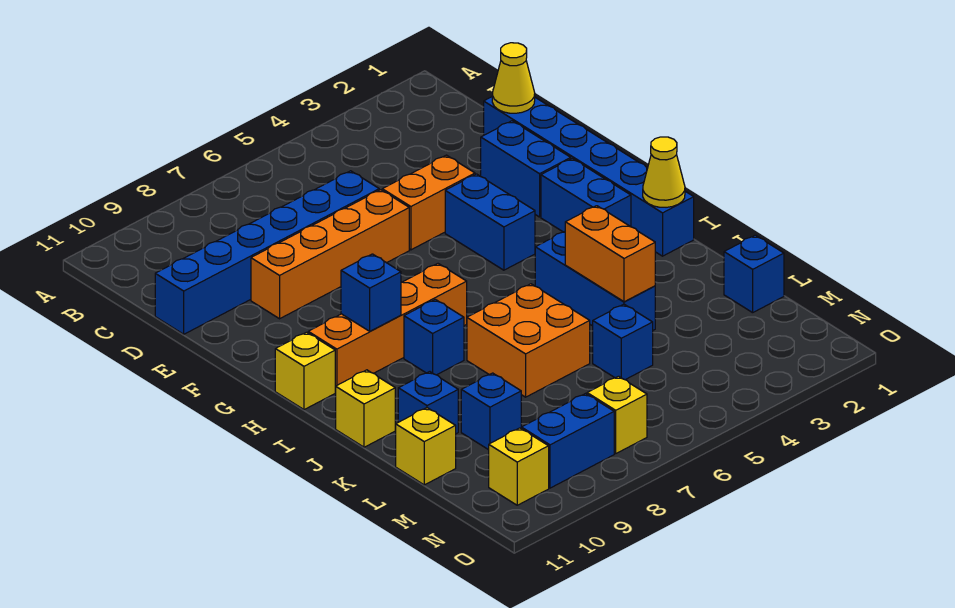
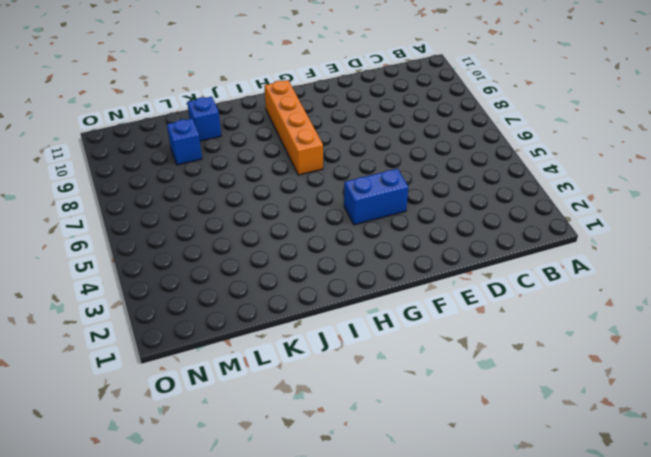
none -> blue 1x6 brick [484,97,694,256]
none -> blue 1x6 brick [155,171,379,334]
none -> blue 1x2 brick [481,121,571,217]

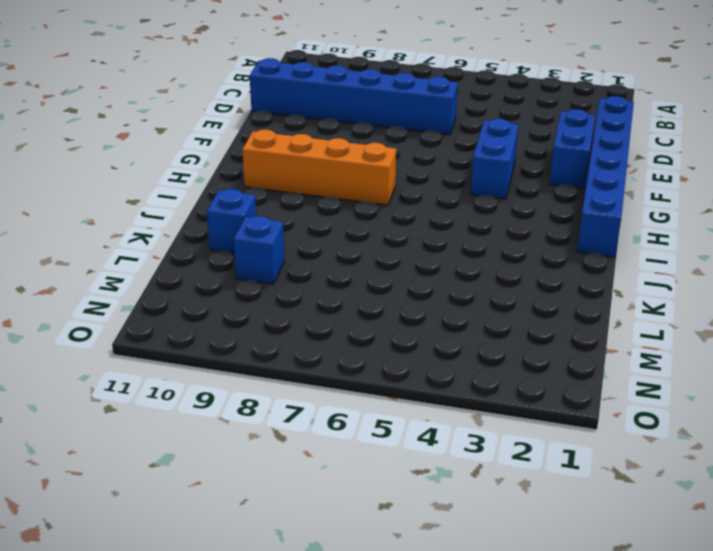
none -> orange 1x2 brick [382,155,475,250]
none -> orange 1x4 brick [251,190,409,319]
none -> blue 1x2 brick [541,158,631,232]

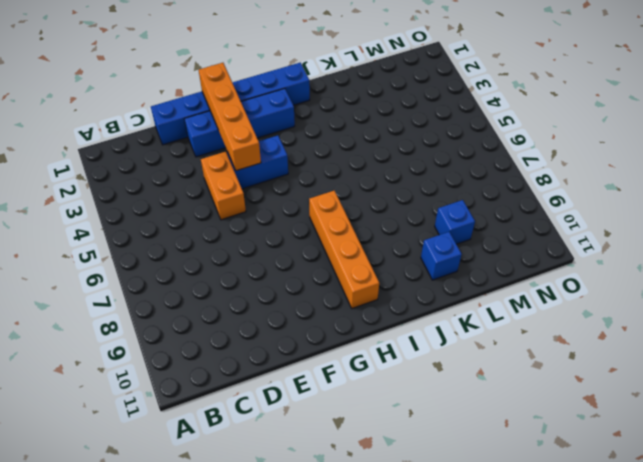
orange 1x4 brick [199,63,261,171] -> orange 1x4 brick moved to [251,190,409,319]
none -> blue 1x6 brick [155,171,379,334]
none -> yellow 1x1 brick [275,332,335,410]
none -> blue 1x3 brick [535,232,655,330]

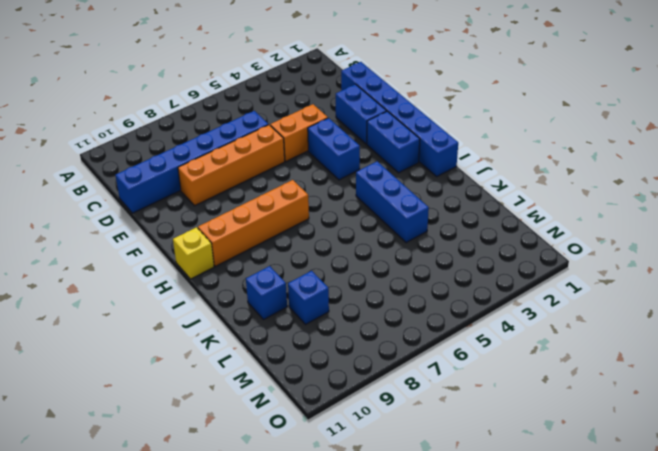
none -> blue 1x1 brick [404,299,464,375]
none -> orange 2x2 brick [467,284,590,397]
none -> yellow 1x1 brick [335,370,395,447]

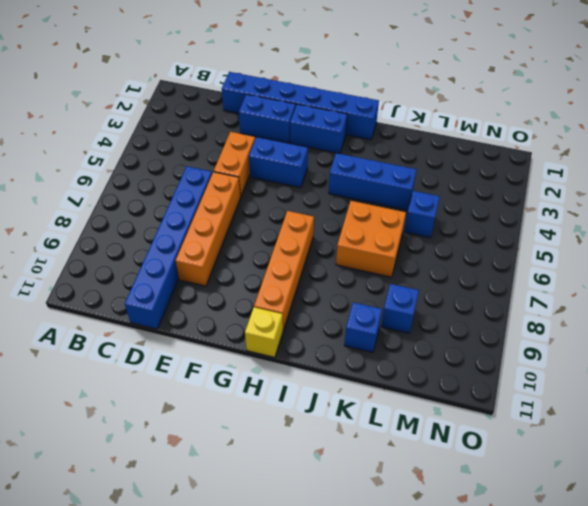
none -> blue 1x1 brick [404,299,464,375]
none -> yellow 1x1 brick [335,370,395,447]
none -> blue 1x1 brick [724,235,784,313]

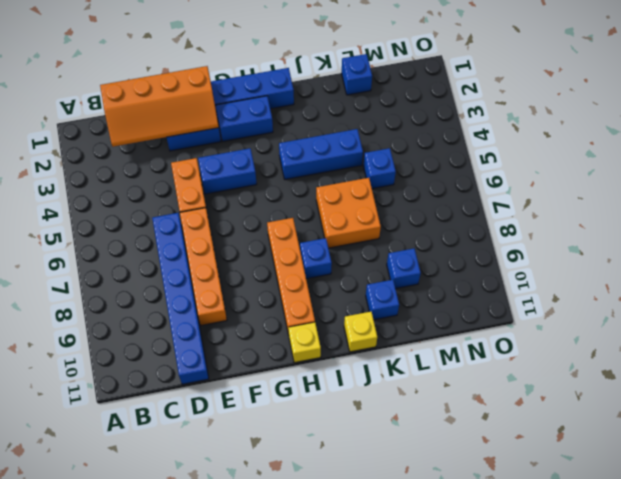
orange 2x4 slope [100,66,219,147] -> yellow 1x1 cone [492,43,535,113]
none -> yellow 1x1 brick [396,408,456,485]
none -> yellow 1x1 brick [587,376,647,453]
none -> blue 1x2 brick [521,394,614,488]

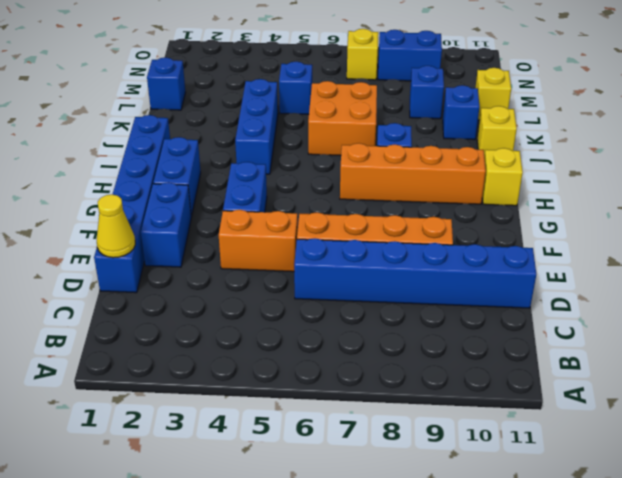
none -> yellow 1x1 brick [489,428,549,505]
none -> blue 1x1 brick [341,254,401,331]
none -> yellow 1x1 cone [643,137,685,207]

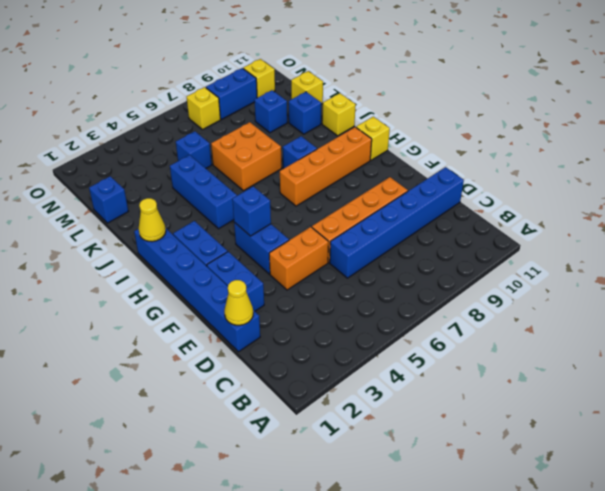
blue 1x1 brick [232,186,271,236] -> blue 1x1 brick moved to [341,254,401,331]
none -> orange 1x2 brick [565,206,655,302]

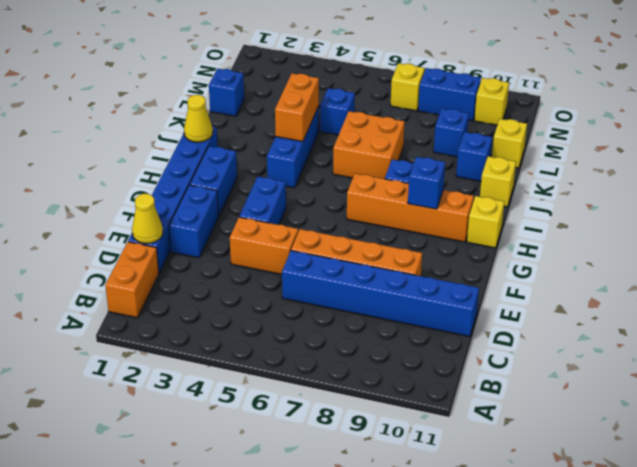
orange 1x2 brick [105,242,159,318] -> none

